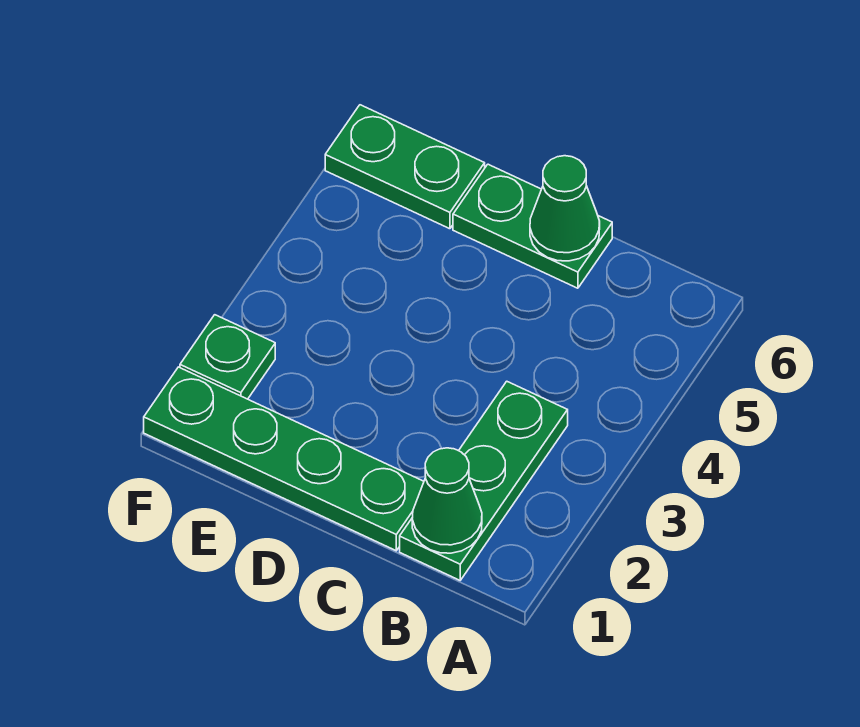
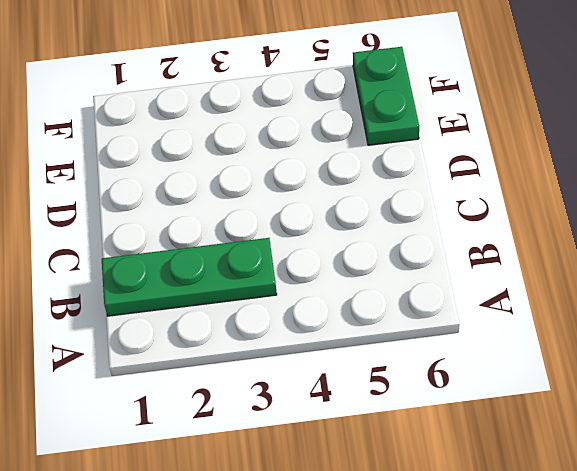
none -> green 1x4 plate [144,367,424,551]
none -> green 1x2 plate [453,164,612,288]

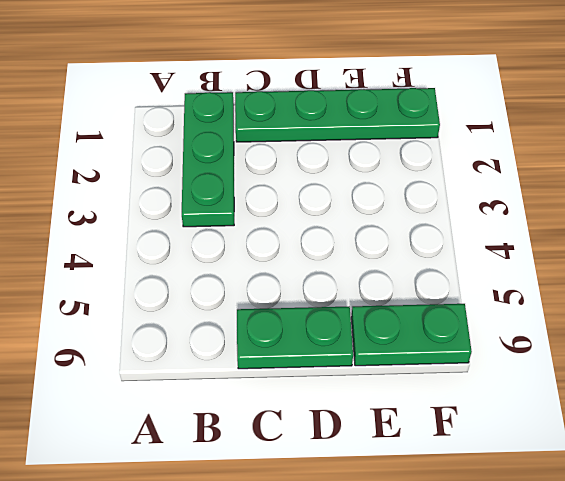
none -> green 1x1 plate [180,315,275,399]
none -> green 1x1 cone [412,448,482,553]

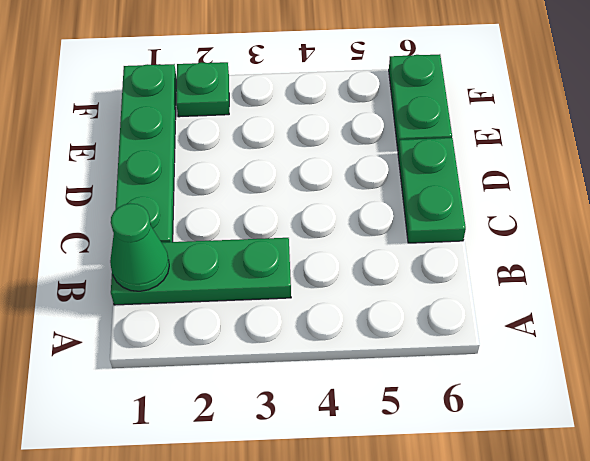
none -> green 1x1 cone [530,156,600,261]

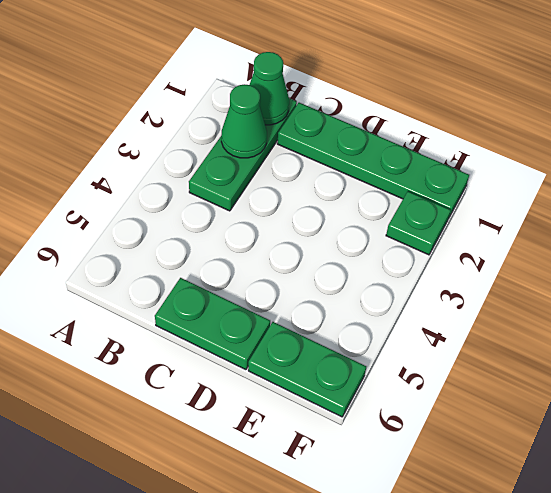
green 1x1 cone [221,84,267,158] -> green 1x1 cone moved to [530,156,600,261]

